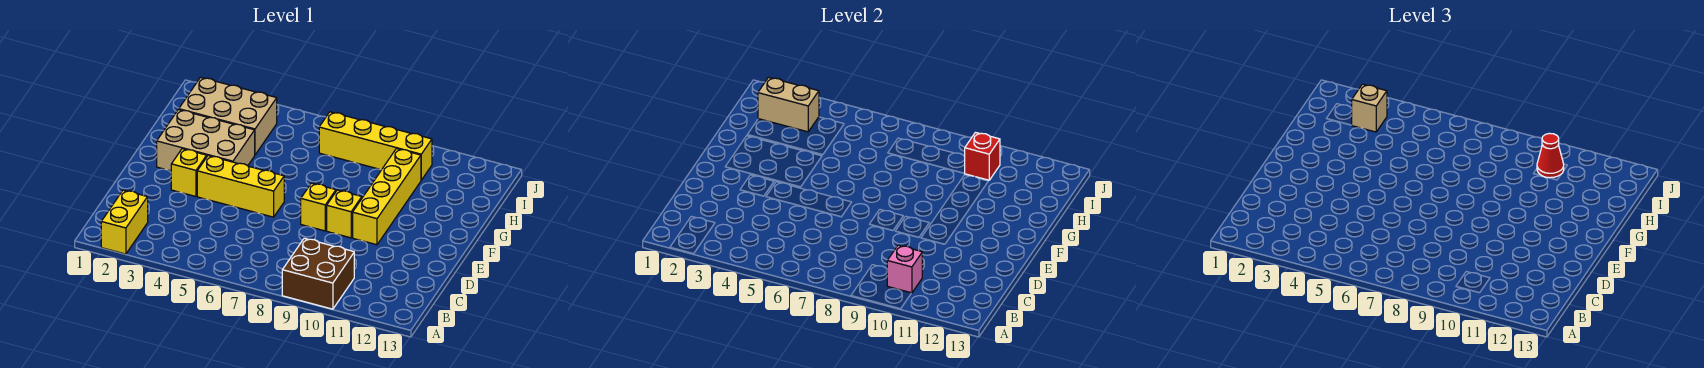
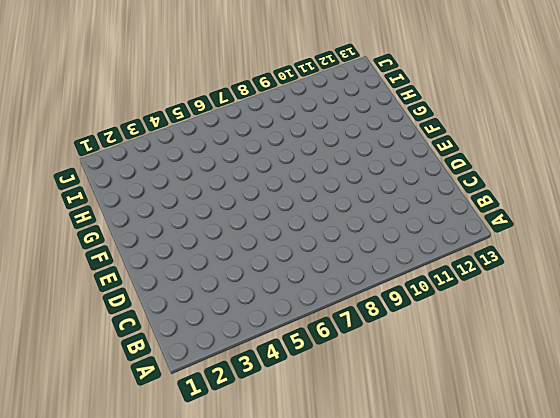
none -> yellow 1x2 brick [101,190,148,254]
none -> brown 2x2 brick [282,238,354,309]
none -> yellow 1x1 brick [171,149,207,196]

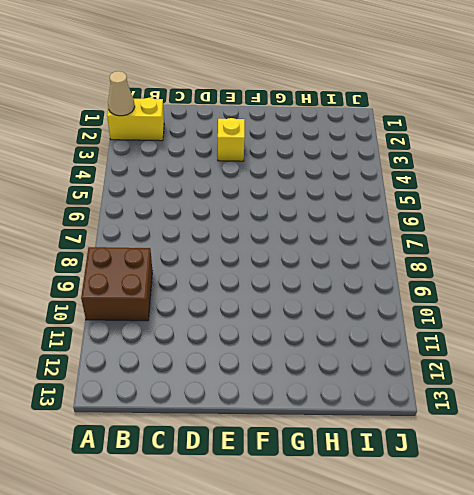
tan 1x1 cone [108,71,135,116] -> none
none -> yellow 1x3 brick [197,156,284,217]
none -> yellow 1x1 brick [301,183,336,231]
none -> yellow 1x1 brick [327,190,362,238]

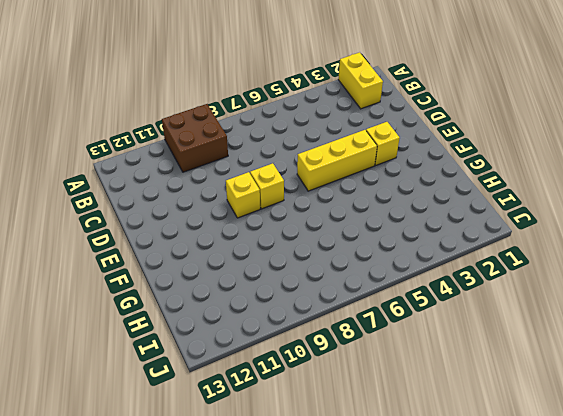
none -> yellow 1x4 brick [353,149,421,245]
none -> tan 2x3 brick [157,110,255,171]
none -> tan 2x3 brick [179,77,277,155]

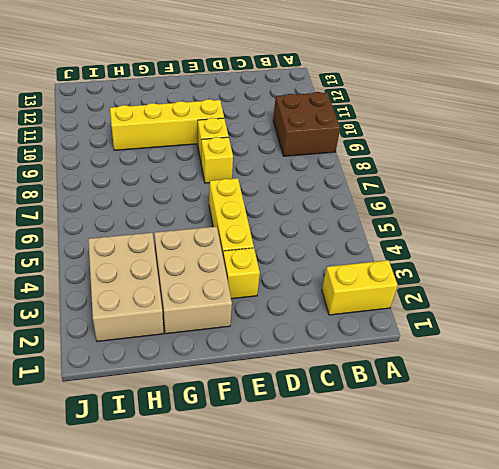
none -> yellow 1x4 brick [319,112,432,180]
none -> pink 1x1 brick [887,245,922,293]
none -> tan 1x2 brick [758,77,819,132]

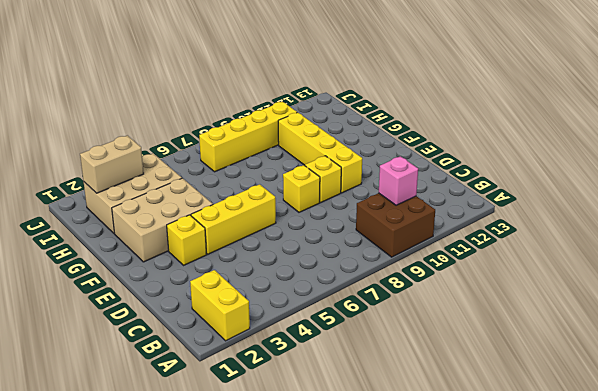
none -> red 1x1 brick [965,133,1000,180]
none -> tan 1x1 brick [1352,84,1387,132]
none -> red 1x1 cone [1537,133,1564,178]

